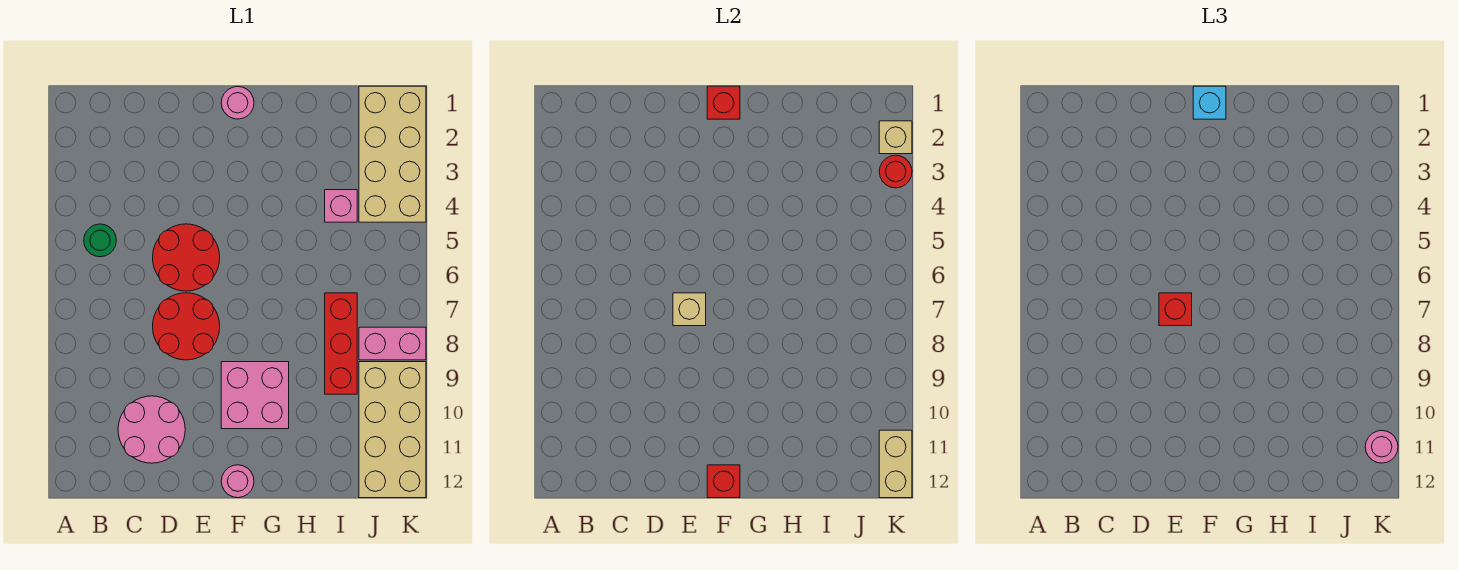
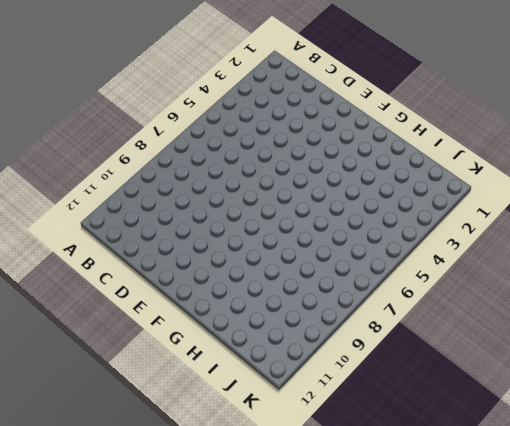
none -> green 1x1 round brick [84,224,116,257]
none -> pink 2x2 round brick [118,396,185,463]
none -> red 2x2 round brick [153,224,220,291]

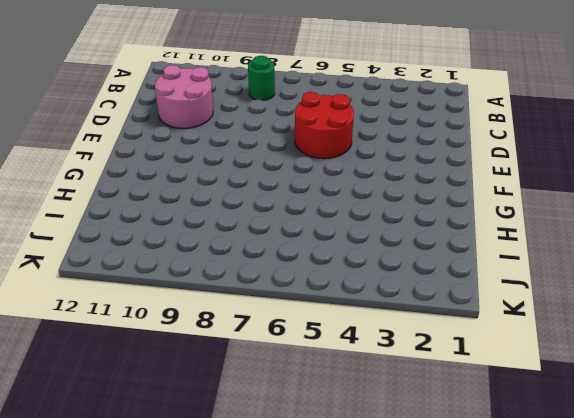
green 1x1 round brick [248,56,275,100] -> green 1x1 round brick moved to [84,224,116,257]
none -> red 2x2 round brick [153,293,220,360]
none -> pink 1x1 round brick [221,86,254,119]
none -> pink 2x2 brick [221,362,289,429]

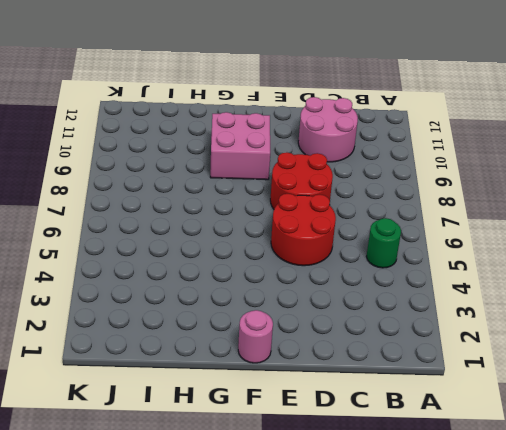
none -> pink 1x1 round brick [221,465,254,498]
none -> pink 1x1 brick [325,190,357,222]
none -> red 1x3 brick [325,293,357,394]

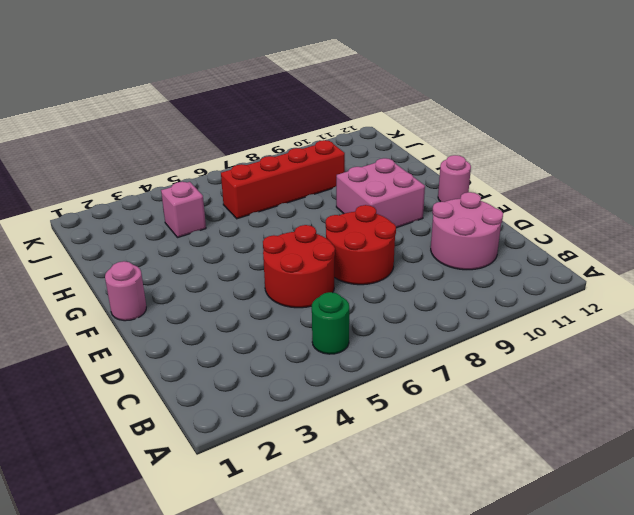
red 1x4 brick [221,140,345,219] -> red 1x3 brick [325,293,357,394]
none -> tan 2x4 brick [359,86,426,222]
none -> pink 1x2 brick [359,327,426,360]
none -> tan 2x4 brick [359,362,426,498]

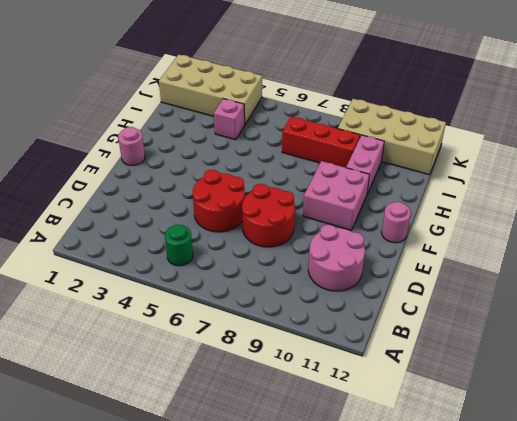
pink 1x2 brick [346,135,384,194] -> pink 1x2 brick moved to [359,327,426,360]
none -> tan 1x1 brick [673,293,706,326]
none -> red 1x1 brick [707,86,740,119]
none -> red 1x1 brick [707,465,740,498]

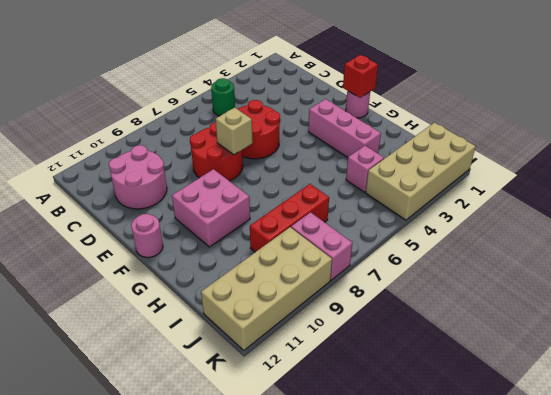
pink 1x3 brick [308,99,381,157] -> none
none -> red 1x1 brick [707,465,740,498]
none -> tan 1x1 brick [879,121,912,154]
none -> red 1x1 round brick [879,155,912,188]

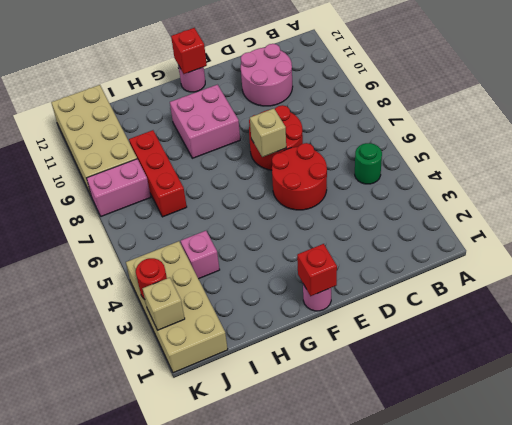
none -> tan 1x2 brick [879,430,912,498]
none -> red 1x1 brick [1159,293,1192,326]
none -> cyan 1x1 brick [1193,86,1226,119]

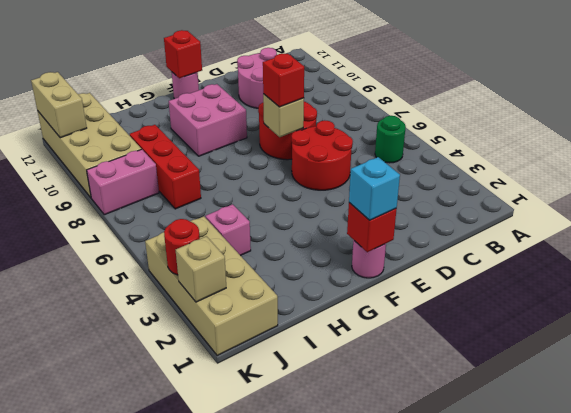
none -> pink 1x1 round brick [1365,431,1398,463]

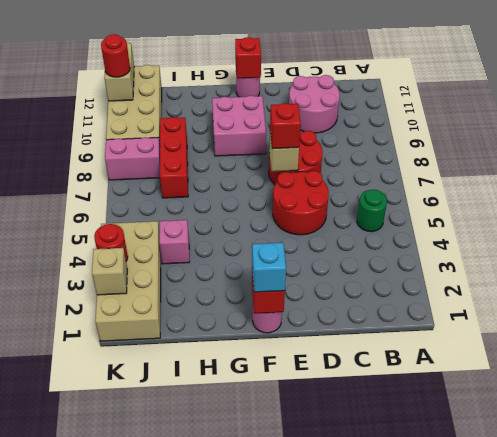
red 1x1 round brick [101,34,130,77] -> pink 1x1 round brick [1365,431,1398,463]

